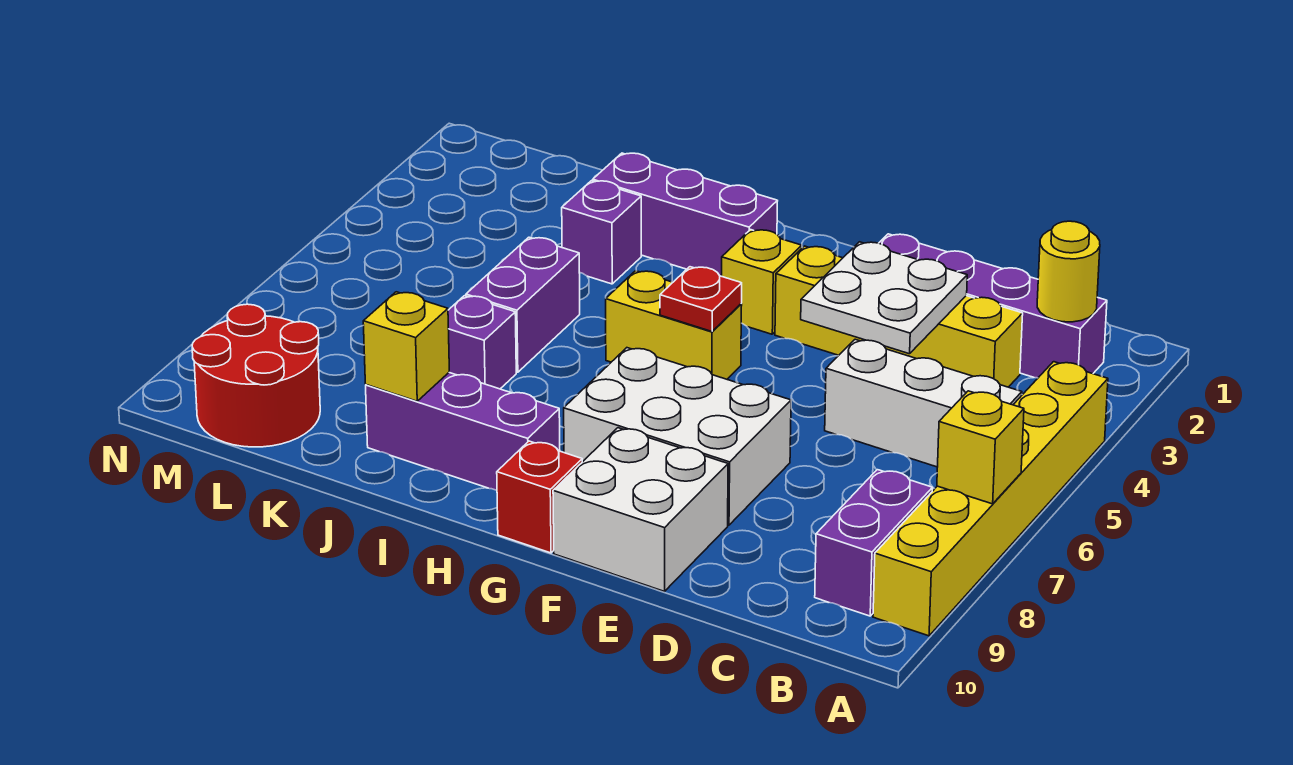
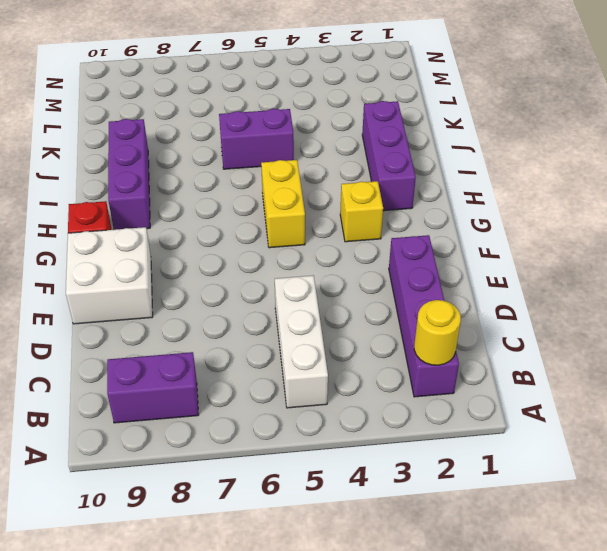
none -> yellow 1x6 brick [873,362,1108,636]
none -> yellow 1x4 brick [775,246,1023,387]
none -> white 2x3 brick [564,348,791,525]

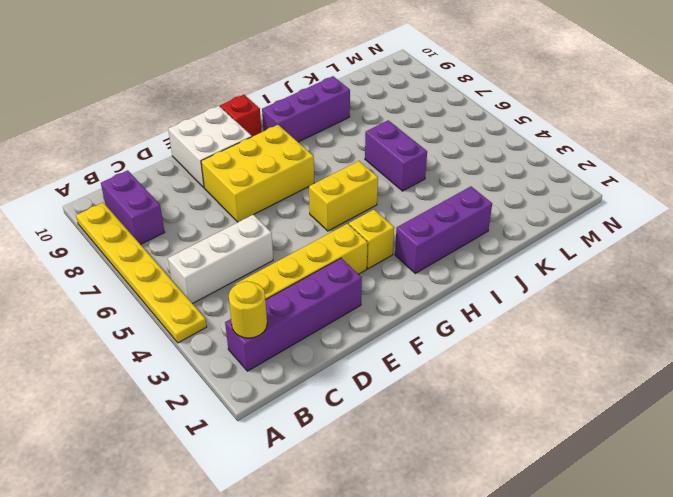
yellow 1x6 plate [76,202,207,343] -> yellow 1x6 brick [873,362,1108,636]
yellow 2x3 brick [201,125,314,222] -> white 2x3 brick [564,348,791,525]
none -> purple 1x1 brick [562,181,641,284]
none -> purple 1x1 brick [448,296,516,389]
none -> red 2x2 round brick [192,304,320,447]

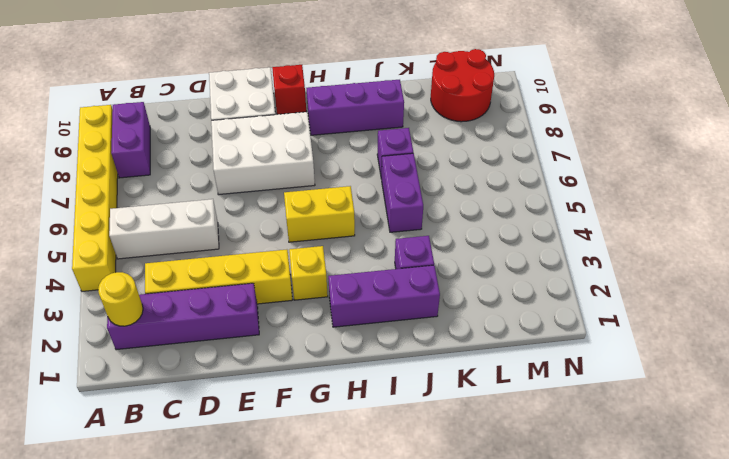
none -> yellow 1x1 brick [937,391,1024,504]
none -> white 2x2 plate [801,242,967,354]
none -> red 1x1 plate [660,267,742,331]

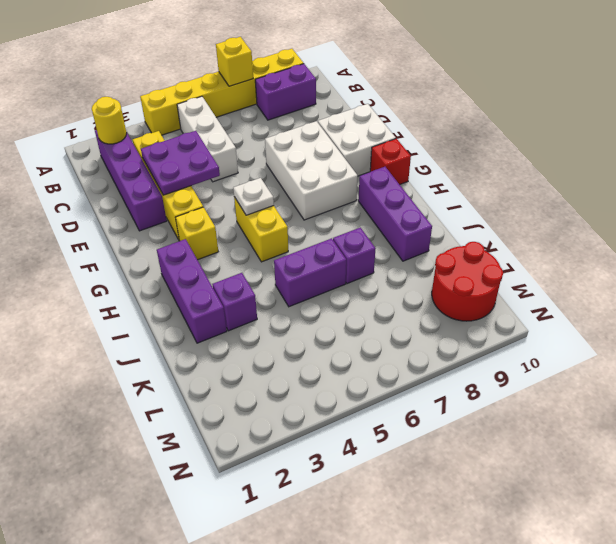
purple 2x2 plate [141,131,220,195] -> white 2x2 plate [801,242,967,354]
white 1x1 plate [233,178,274,215] -> red 1x1 plate [660,267,742,331]
none -> yellow 1x1 brick [363,292,449,401]

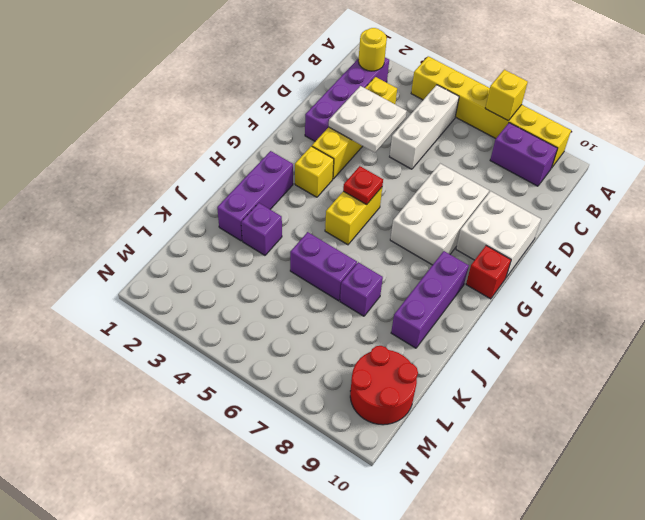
none -> yellow 1x1 brick [363,292,449,401]

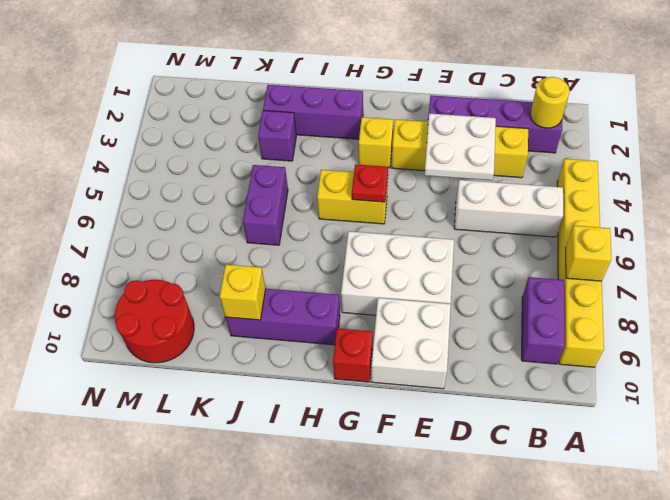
none -> purple 1x1 brick [448,296,516,389]

